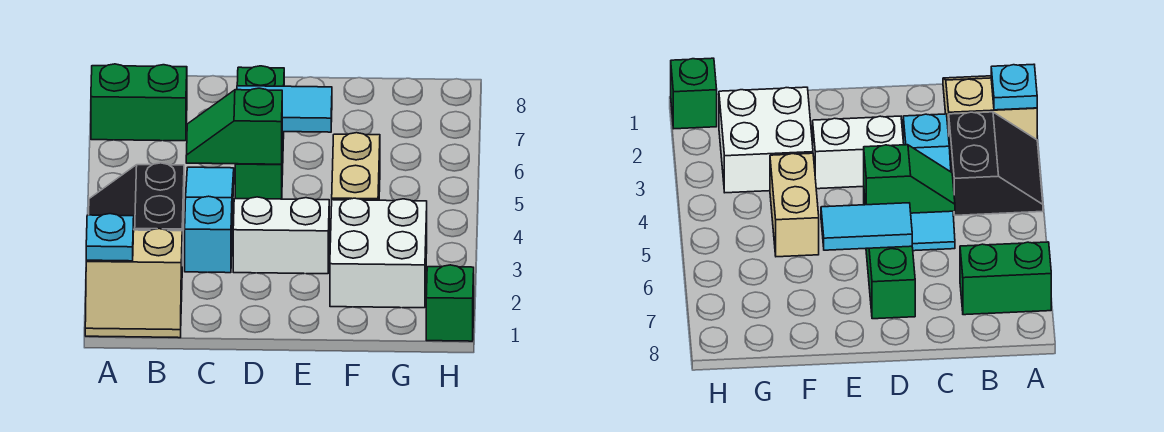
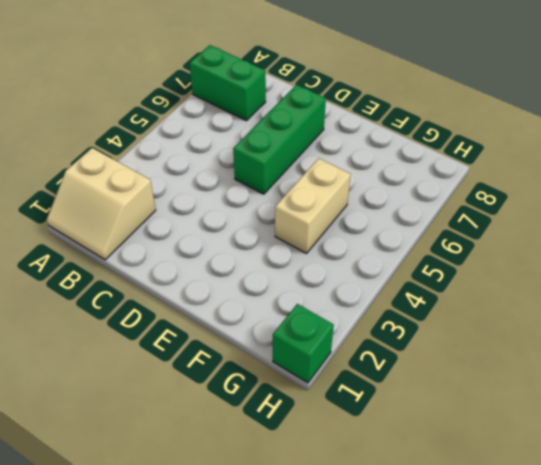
none -> black 2x2 slope [89,163,184,266]
none -> cyan 1x3 slope [185,167,234,273]
none -> white 1x2 brick [233,197,329,274]

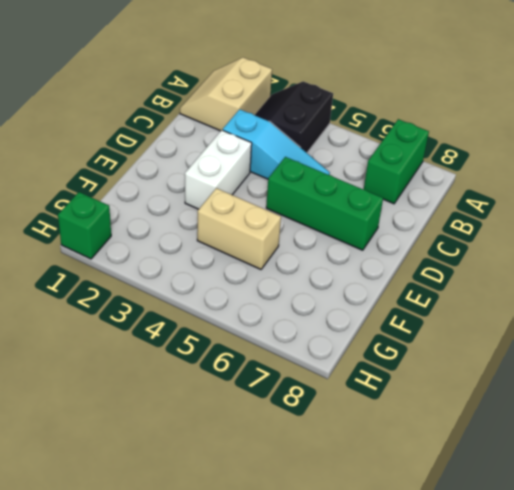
black 2x2 slope [255,81,333,153] -> black 2x2 slope turned to [89,163,184,266]
none -> white 2x2 brick [330,198,427,308]
none -> cyan 1x1 plate [86,214,134,261]
none -> green 1x2 slope [186,88,282,164]

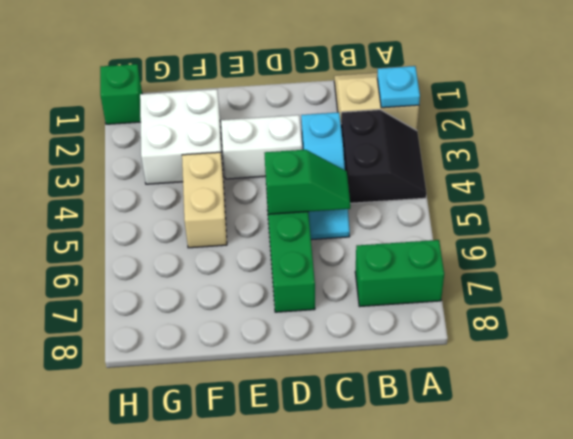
none -> cyan 1x2 tile [237,86,332,132]

